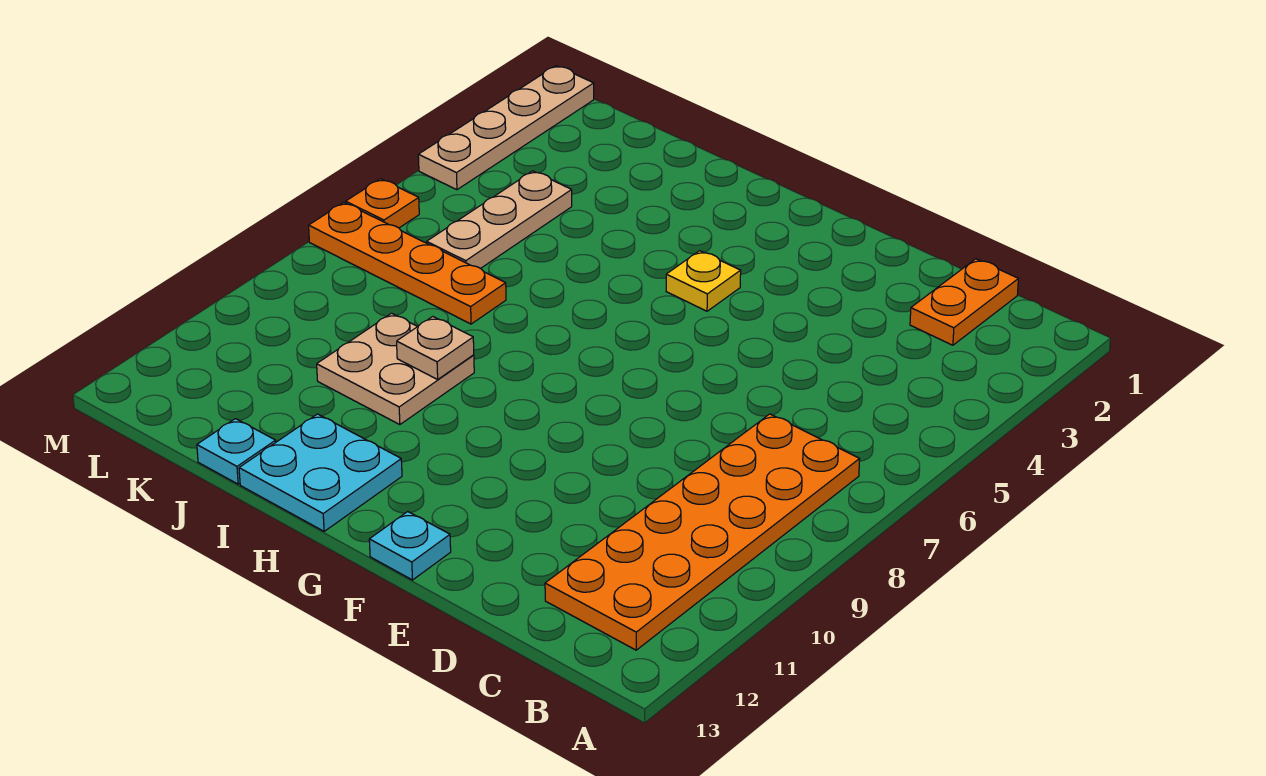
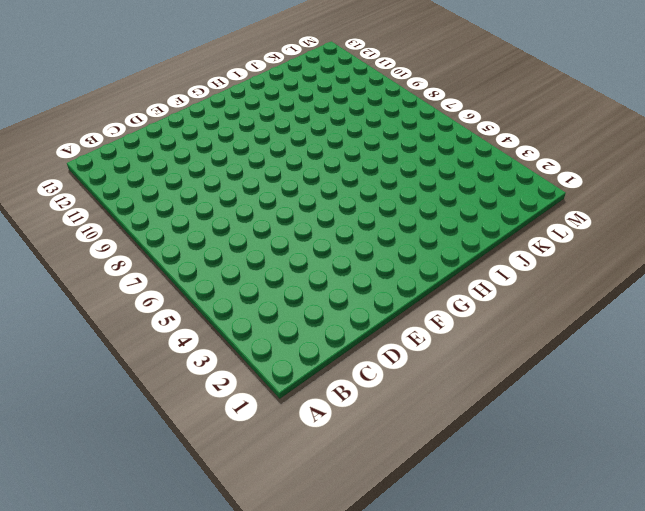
none -> orange 2x6 plate [545,414,860,650]
none -> orange 1x2 plate [910,259,1018,345]
none -> cyan 1x1 plate [369,512,451,580]

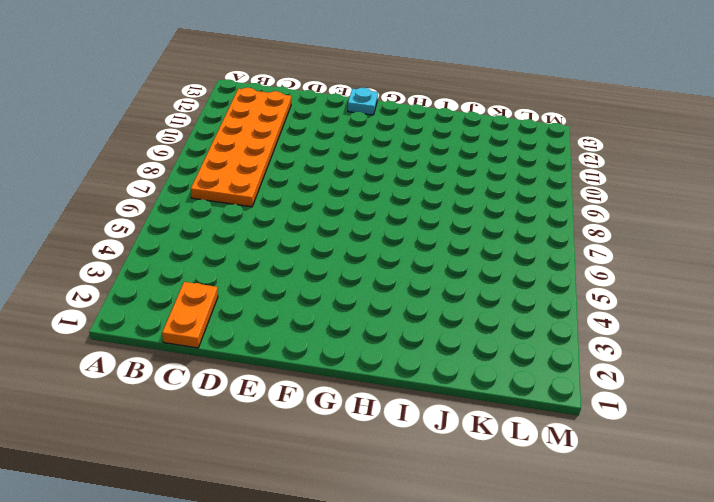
none -> yellow 1x1 plate [666,251,741,311]
none -> cyan 2x2 plate [239,414,402,531]
none -> tan 2x2 plate [317,313,474,425]

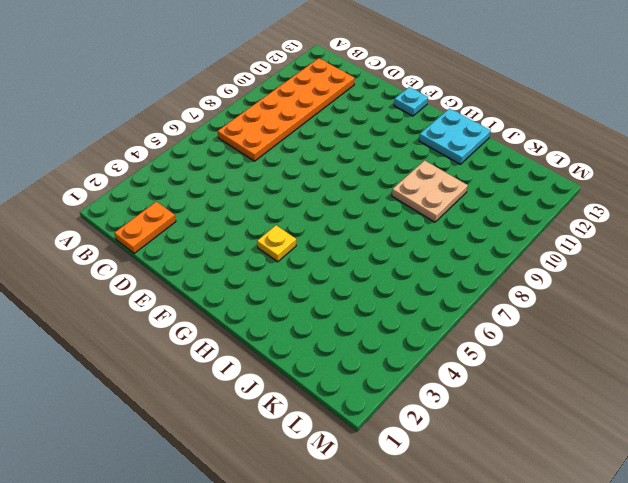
none -> orange 1x4 plate [309,203,506,324]
none -> cyan 1x1 plate [197,419,276,484]
none -> tan 1x3 plate [427,171,572,268]

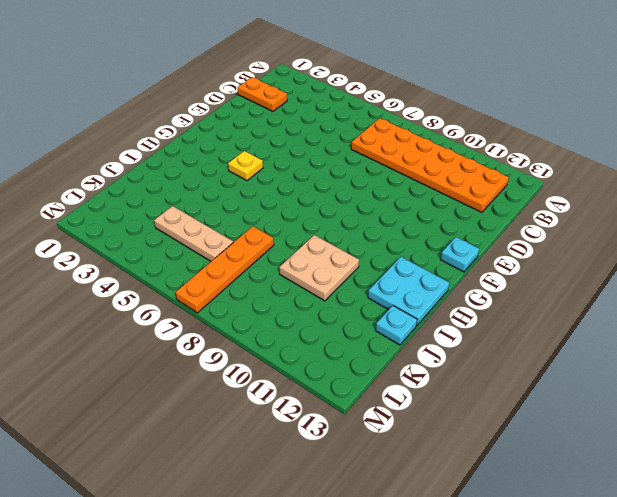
none -> tan 1x4 plate [418,66,594,190]
none -> orange 1x1 plate [346,179,419,228]
none -> tan 1x1 plate [397,317,474,379]

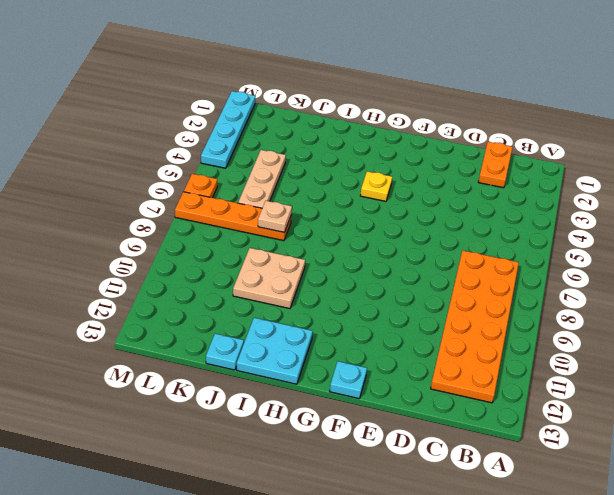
tan 1x1 plate [258,201,292,232] -> tan 1x1 plate moved to [397,317,474,379]
cyan 1x4 plate [201,91,255,168] -> tan 1x4 plate [418,66,594,190]

